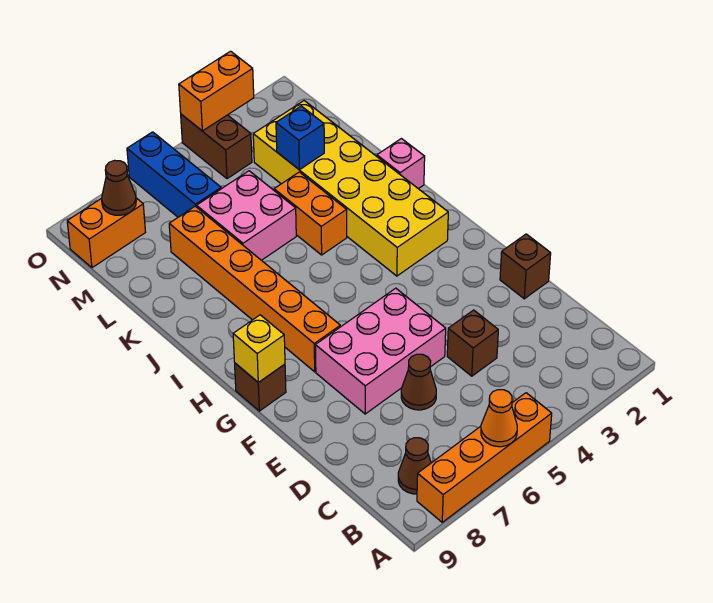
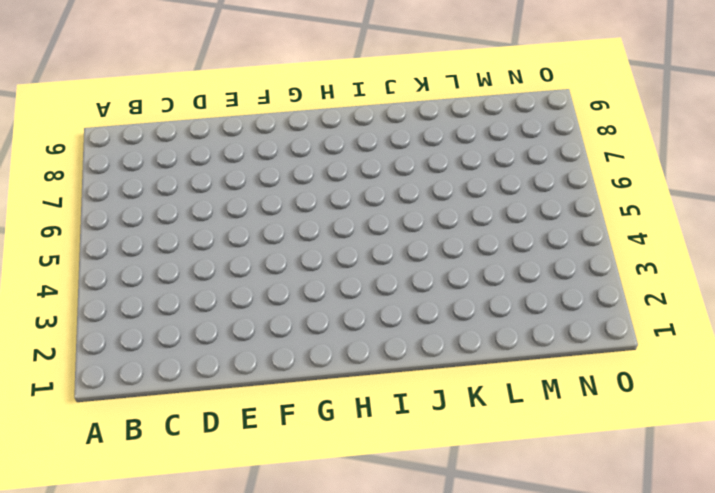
none -> orange 1x4 brick [417,393,552,522]
none -> brown 1x1 cone [398,438,431,494]
none -> brown 1x1 brick [447,310,498,376]

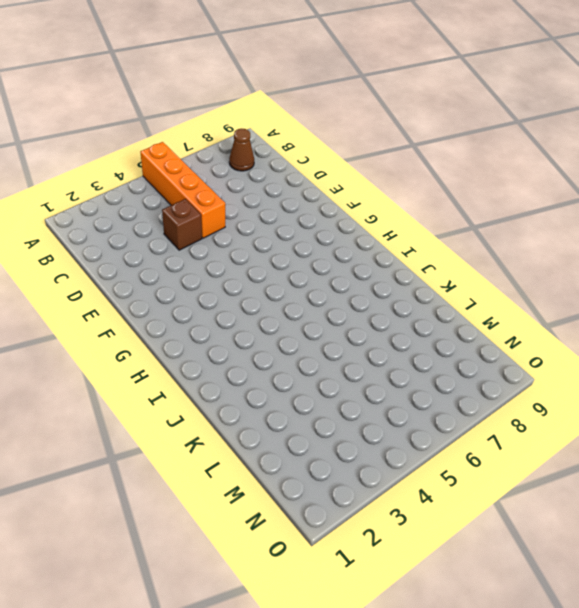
orange 1x4 brick [141,142,225,238] -> orange 1x4 brick turned to [417,393,552,522]
none -> brown 1x1 cone [401,354,436,410]
none -> brown 1x1 brick [500,234,551,299]
none -> pink 2x3 brick [315,288,446,414]

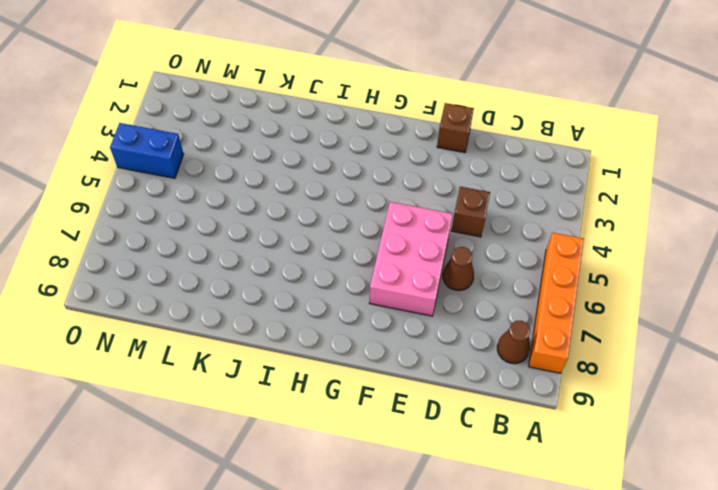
blue 1x2 brick [110,123,184,178] -> brown 1x2 brick [181,114,252,179]
none -> orange 1x6 brick [169,206,340,372]
none -> brown 1x1 brick [235,363,286,411]
none -> yellow 2x6 brick [253,101,448,276]

